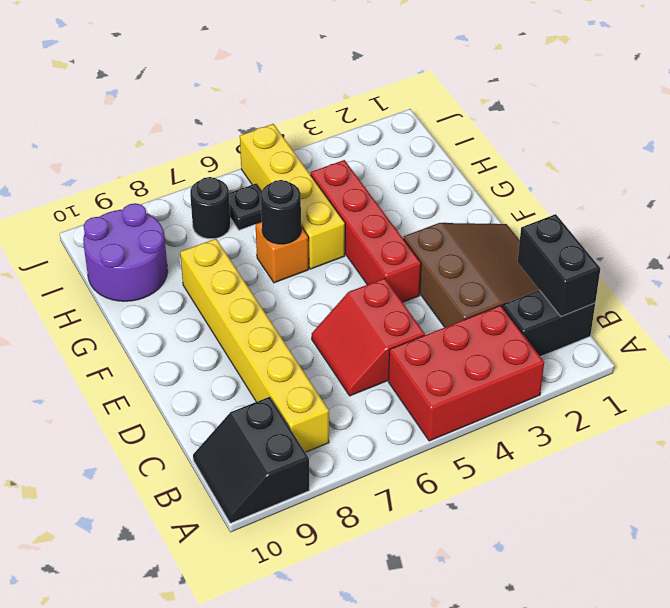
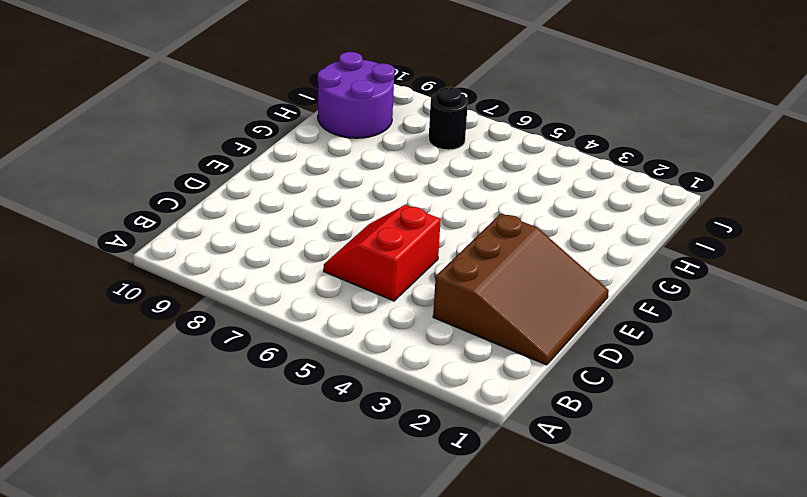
none -> red 2x3 brick [389,305,544,441]
none -> black 2x2 slope [193,397,310,523]
none -> black 1x2 brick [502,290,595,357]

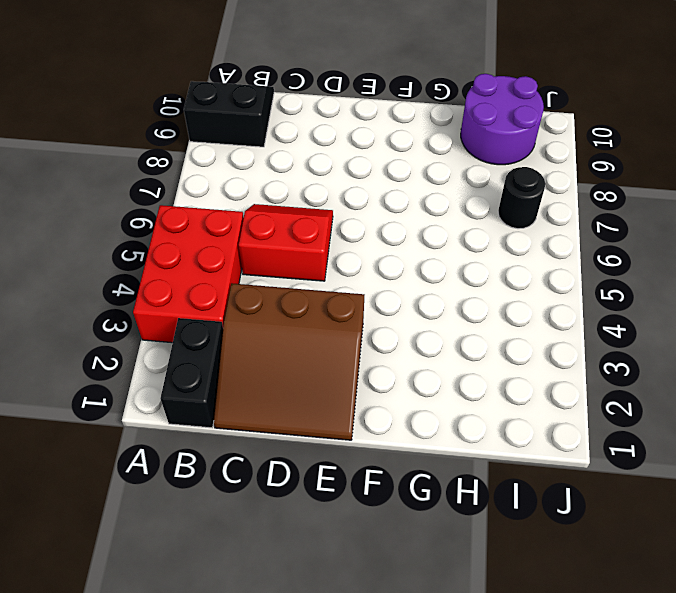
none -> yellow 1x6 brick [180,239,329,452]
none -> red 1x4 brick [311,160,421,302]
none -> yellow 1x4 brick [240,124,345,269]

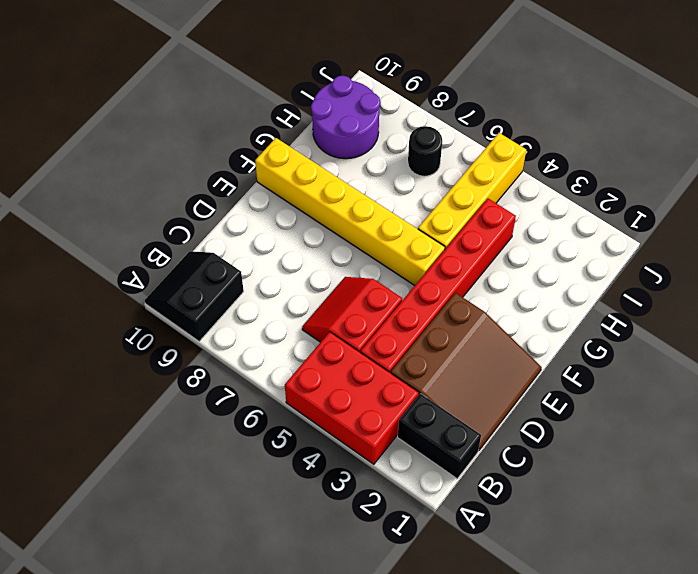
red 1x6 brick [360,199,516,373] -> red 1x4 brick [311,160,421,302]
yellow 1x6 brick [255,138,445,285] -> yellow 1x6 brick turned to [180,239,329,452]
none -> orange 1x1 brick [255,222,309,283]
none -> black 1x1 plate [229,184,262,230]
none -> black 1x2 brick [518,214,600,316]

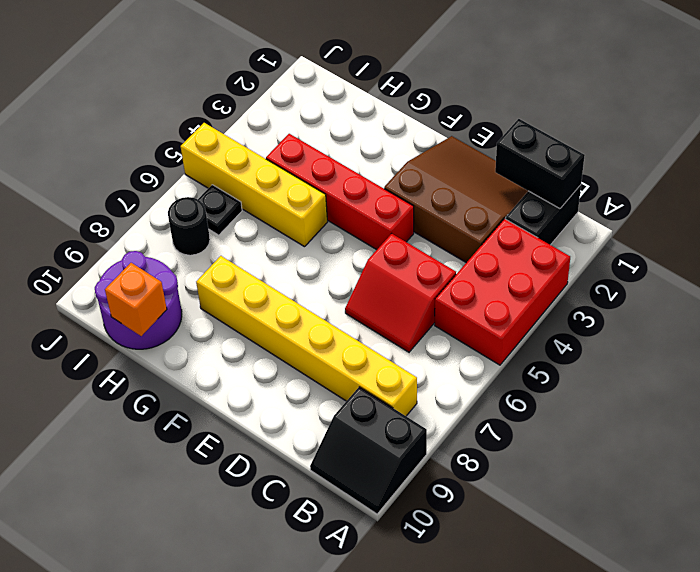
orange 1x1 brick [105,263,167,336] -> orange 1x1 brick moved to [255,222,309,283]
none -> black 1x1 round brick [261,180,301,244]

